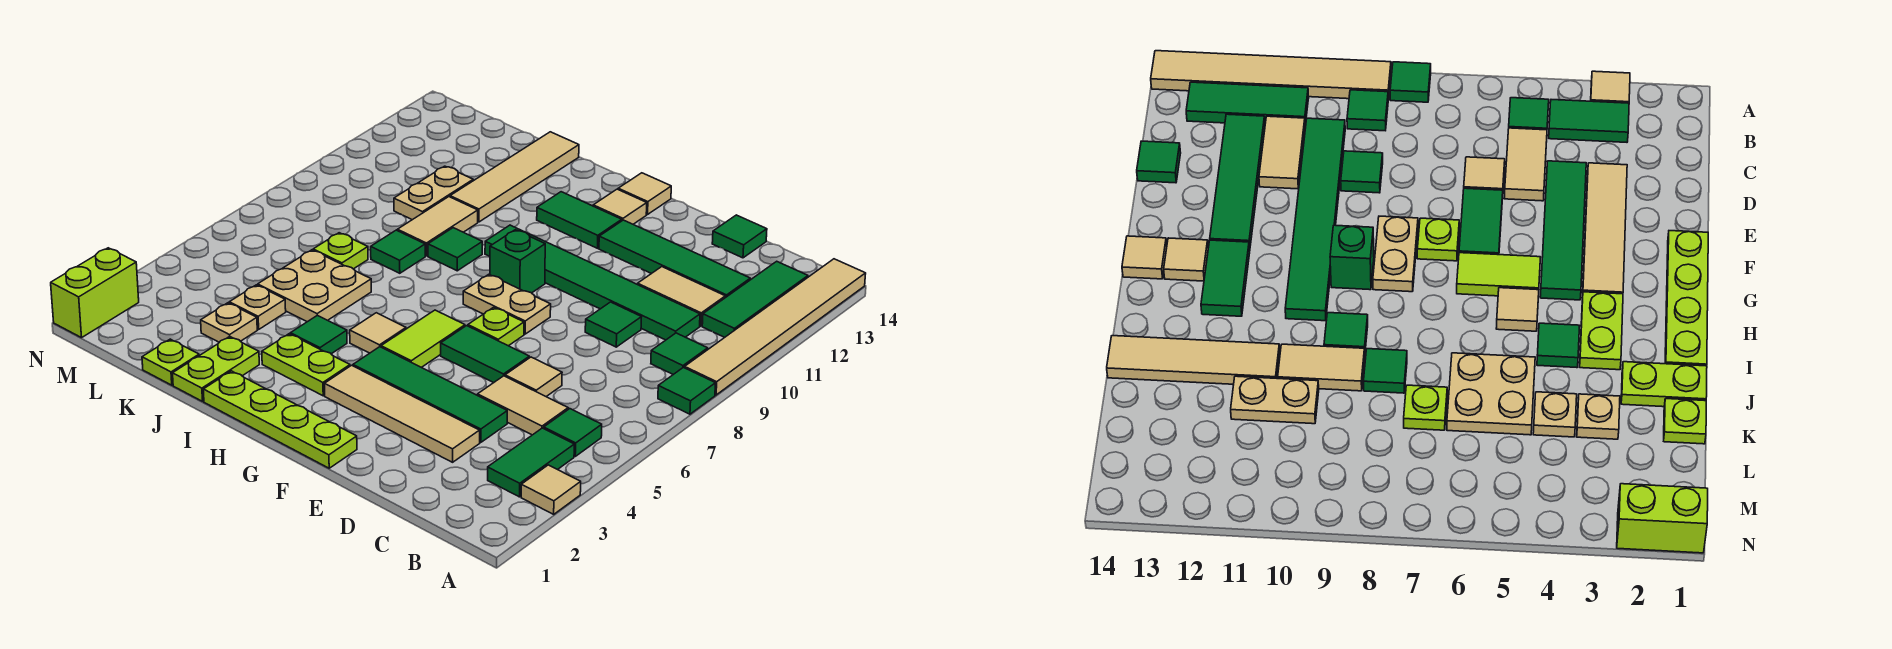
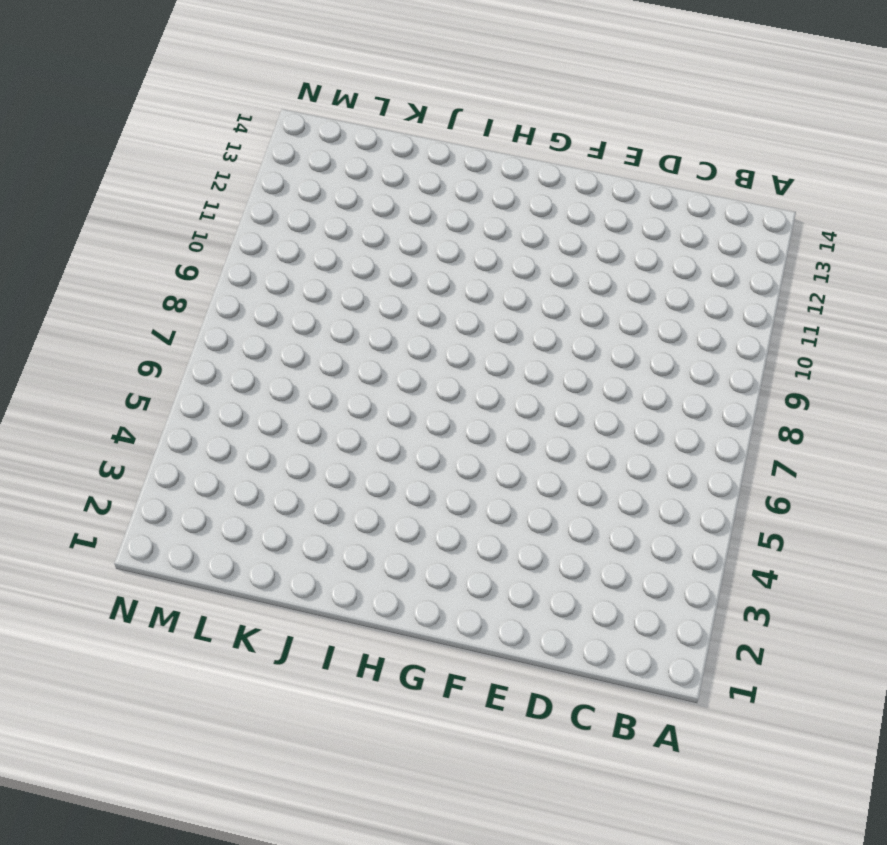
none -> tan 1x1 tile [521,465,581,514]
none -> green 1x1 tile [658,368,715,414]
none -> tan 1x6 tile [685,259,866,395]
none -> green 1x2 tile [488,428,574,497]

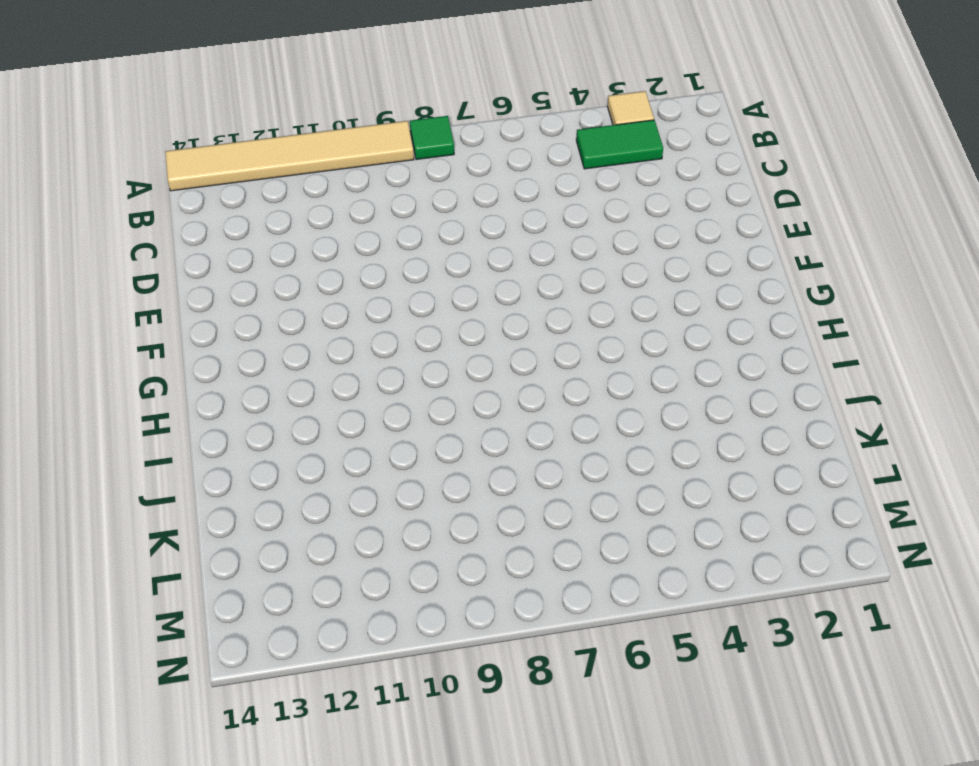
none -> green 1x1 tile [544,409,602,456]
none -> green 1x1 tile [651,333,708,374]
none -> green 1x3 tile [702,261,808,337]
none -> tan 1x2 tile [477,376,568,435]

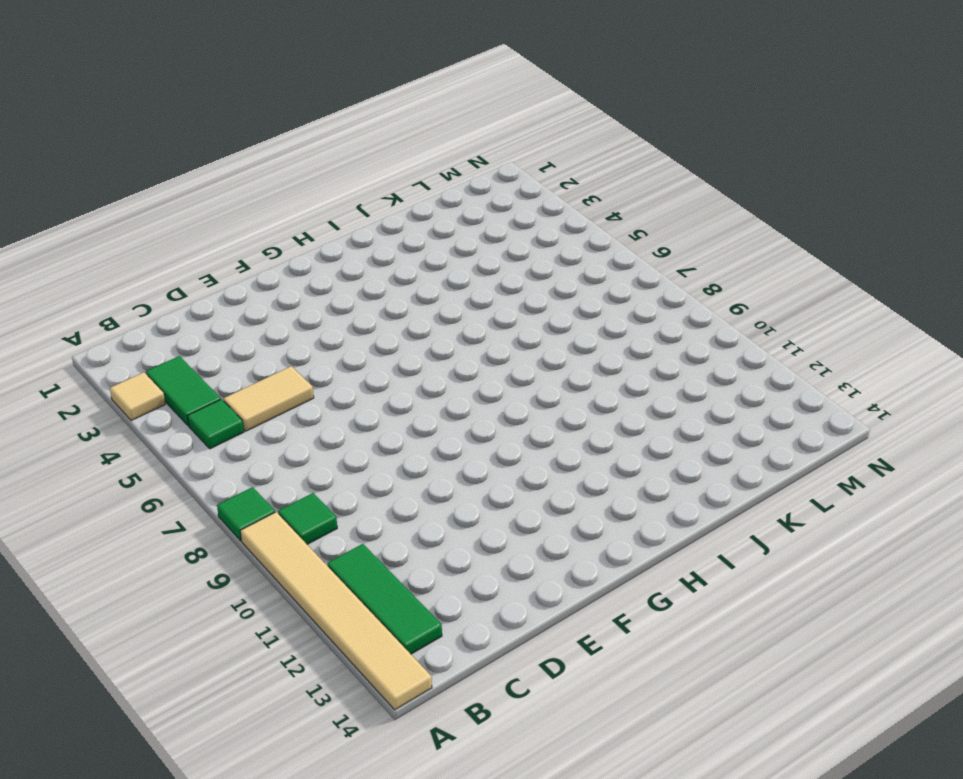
none -> green 1x6 tile [485,225,700,340]
none -> tan 1x2 tile [638,267,725,326]
none -> green 1x4 tile [599,220,750,298]
none -> tan 1x4 tile [324,365,480,462]

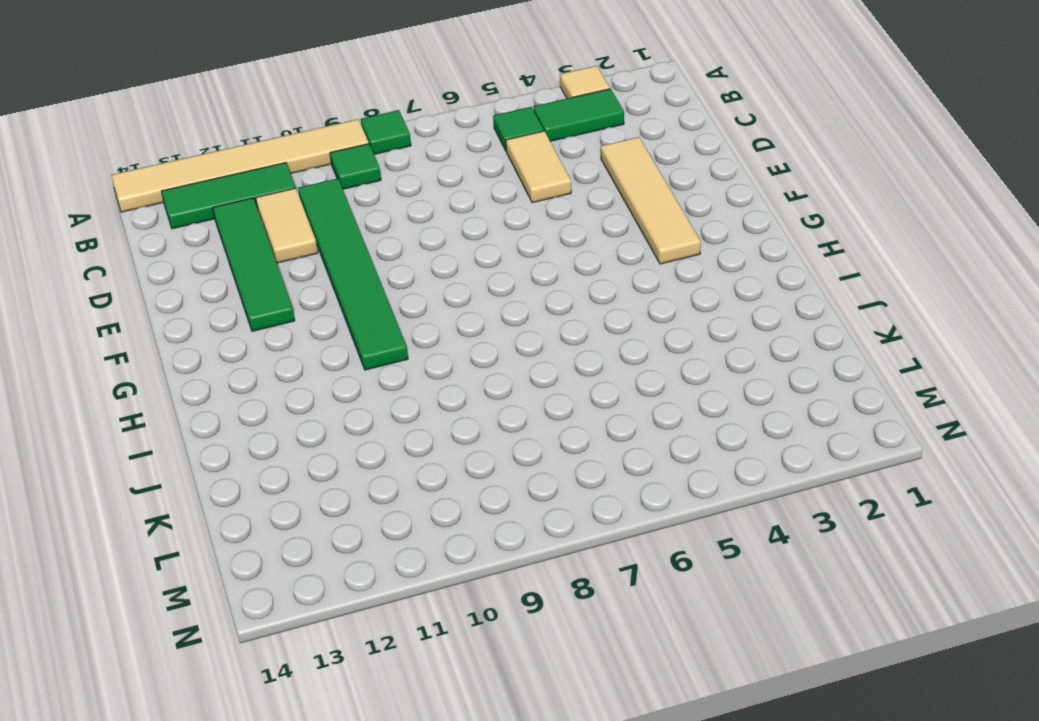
none -> green 1x4 tile [353,347,507,443]
none -> tan 1x1 tile [505,357,562,396]
none -> green 1x1 tile [585,302,641,347]
none -> green 1x1 tile [712,215,767,258]

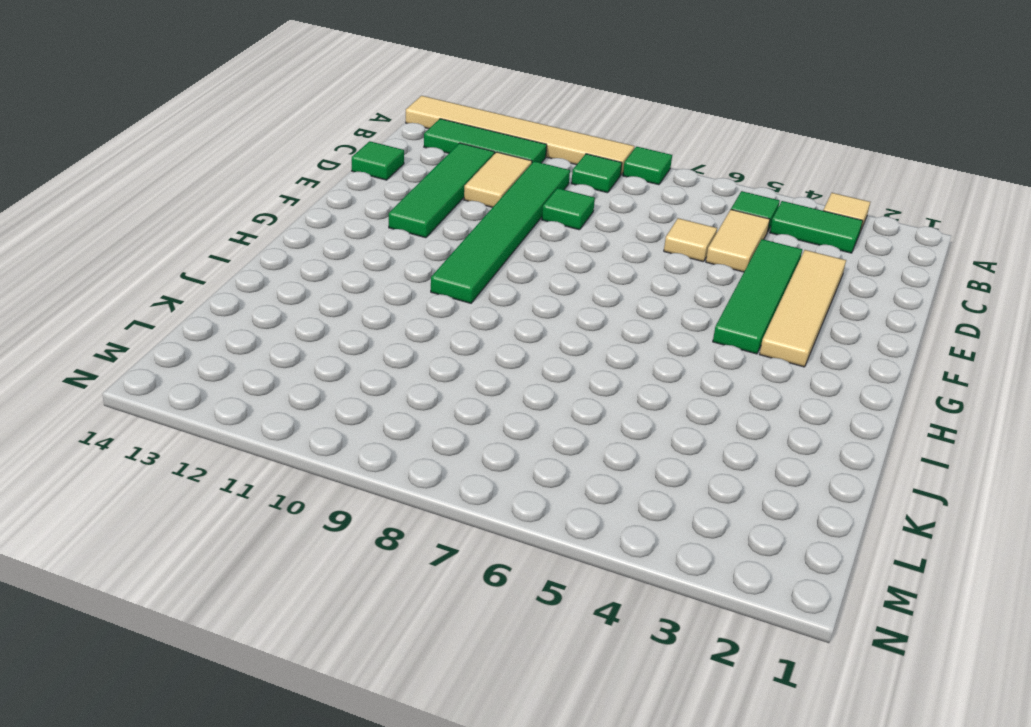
none -> green 1x2 tile [441,326,529,383]
none -> lime 1x4 plate [203,371,357,468]
none -> lime 1x1 plate [468,307,524,346]
none -> tan 1x2 plate [463,274,551,334]

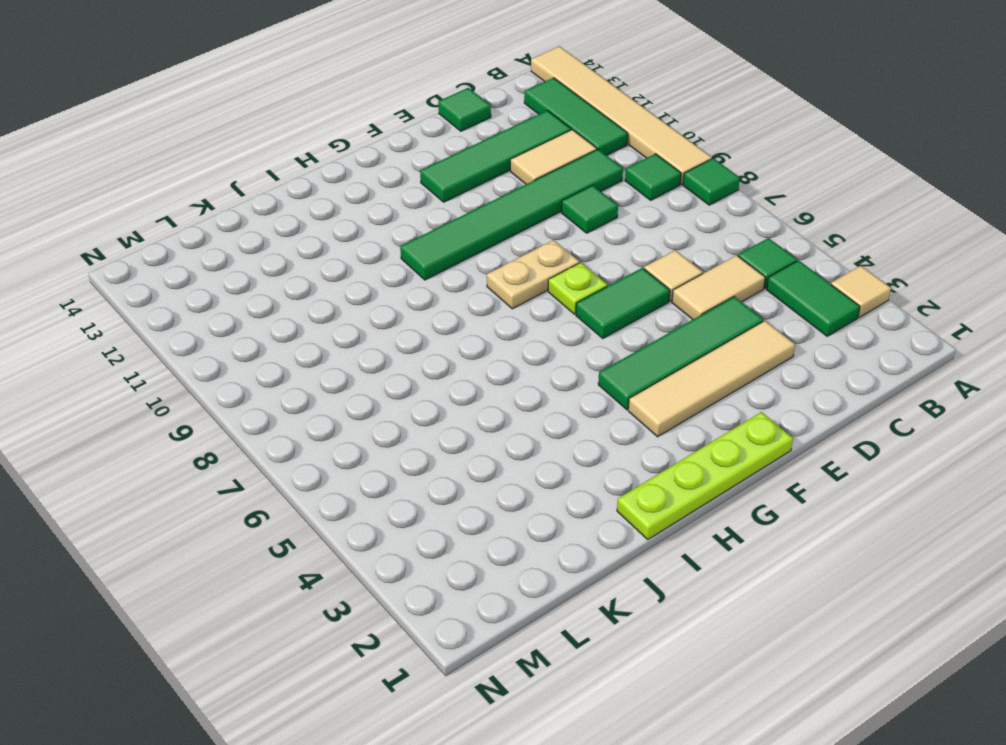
none -> lime 1x2 tile [381,310,465,367]
none -> green 1x1 brick [490,230,545,293]
none -> green 1x2 tile [537,192,622,248]
none -> tan 1x1 tile [593,189,647,224]

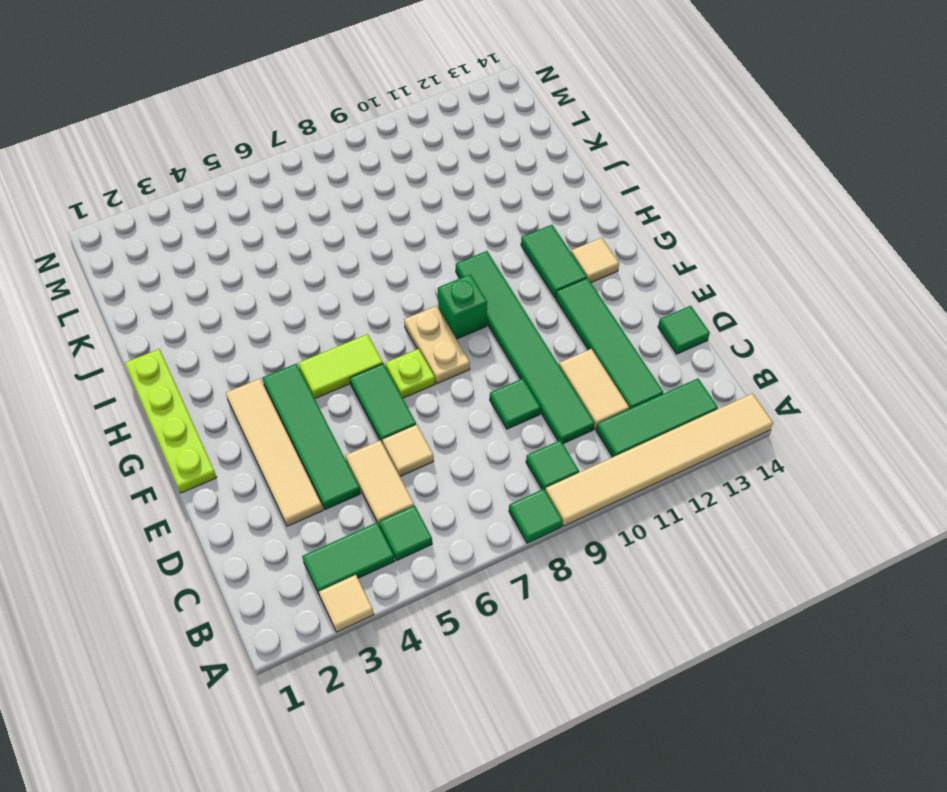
none -> tan 1x1 tile [618,173,671,214]
none -> lime 1x2 plate [262,334,350,396]
none -> tan 1x1 tile [350,313,406,353]
none -> green 1x1 tile [290,315,347,354]

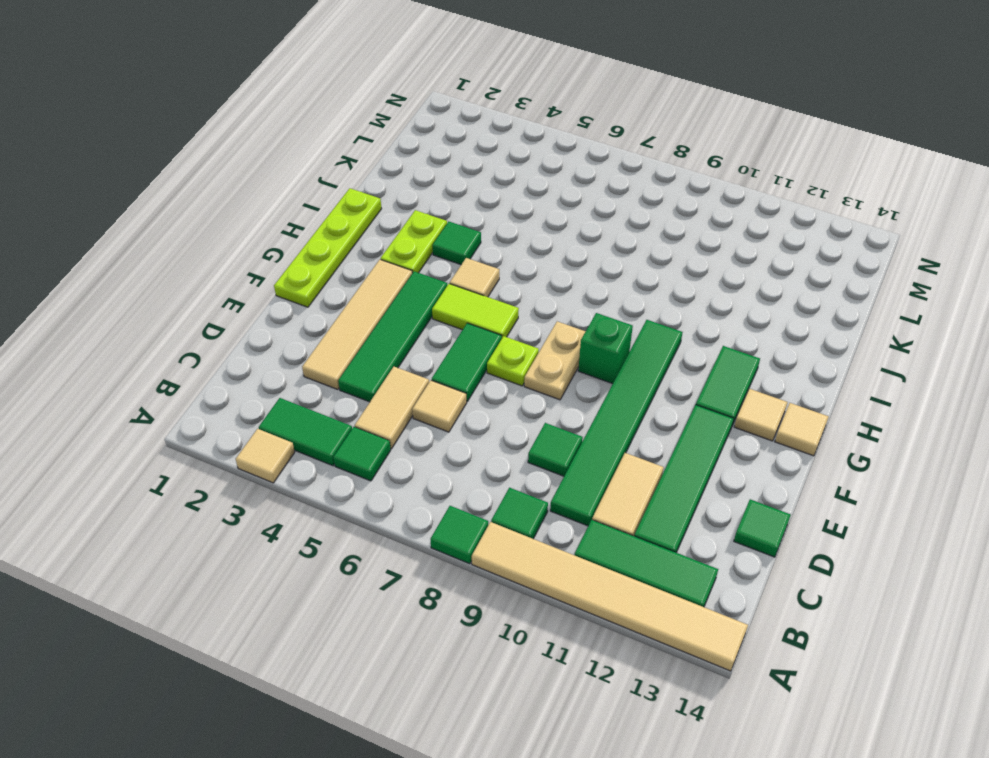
none -> green 1x1 tile [428,228,482,271]
none -> lime 1x2 plate [173,336,259,401]
none -> tan 2x2 plate [258,250,371,322]
none -> green 1x1 tile [371,230,425,273]

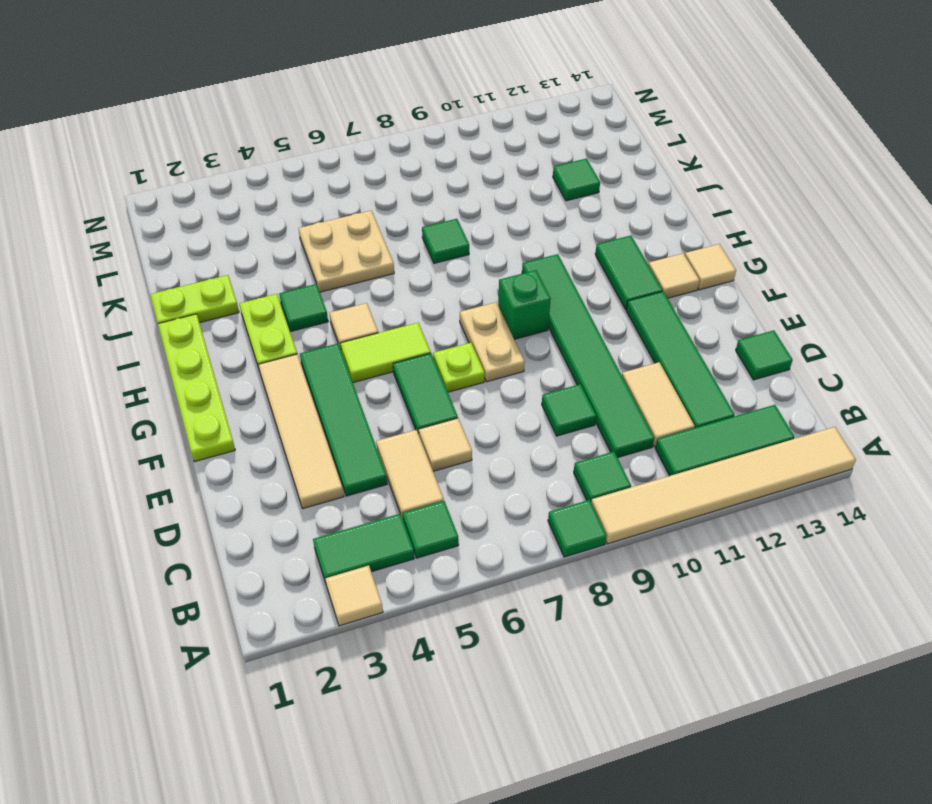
green 1x1 tile [553,159,600,201] -> green 1x1 tile moved to [428,228,482,271]
none -> tan 1x2 tile [397,197,478,256]
none -> tan 1x4 tile [450,132,579,222]
none -> lime 1x1 plate [142,339,199,385]
none -> tan 1x1 plate [201,303,257,342]

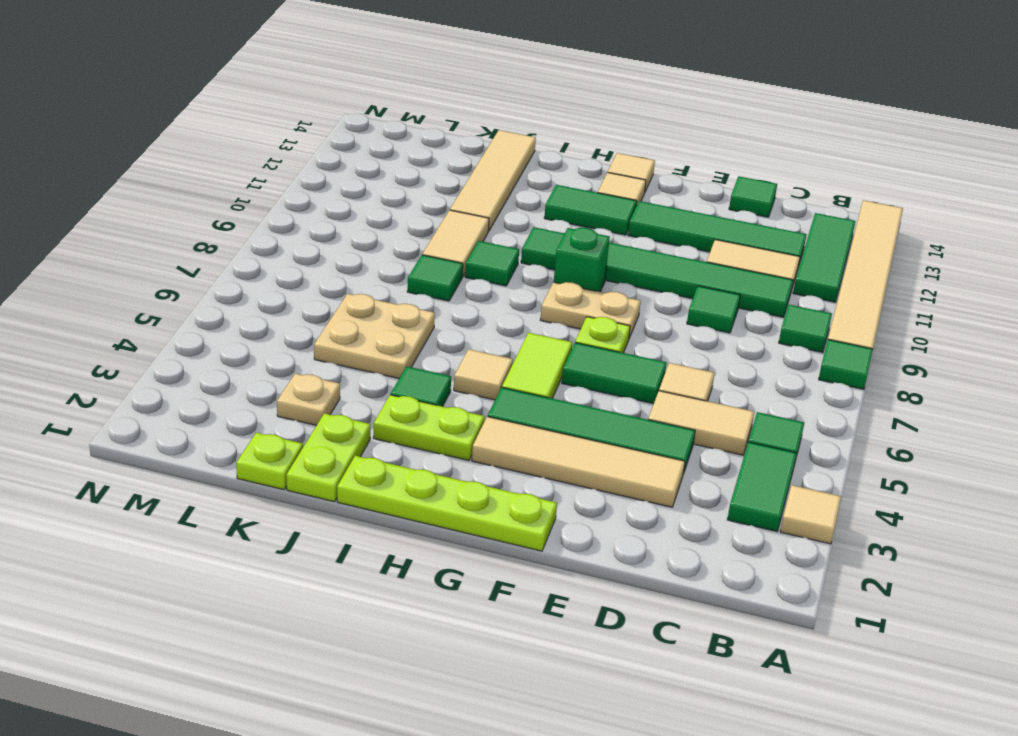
none -> tan 1x1 plate [229,285,286,329]
none -> lime 1x1 plate [313,233,368,269]
none -> tan 1x2 plate [394,166,473,220]
none -> lime 1x2 brick [51,248,139,338]

